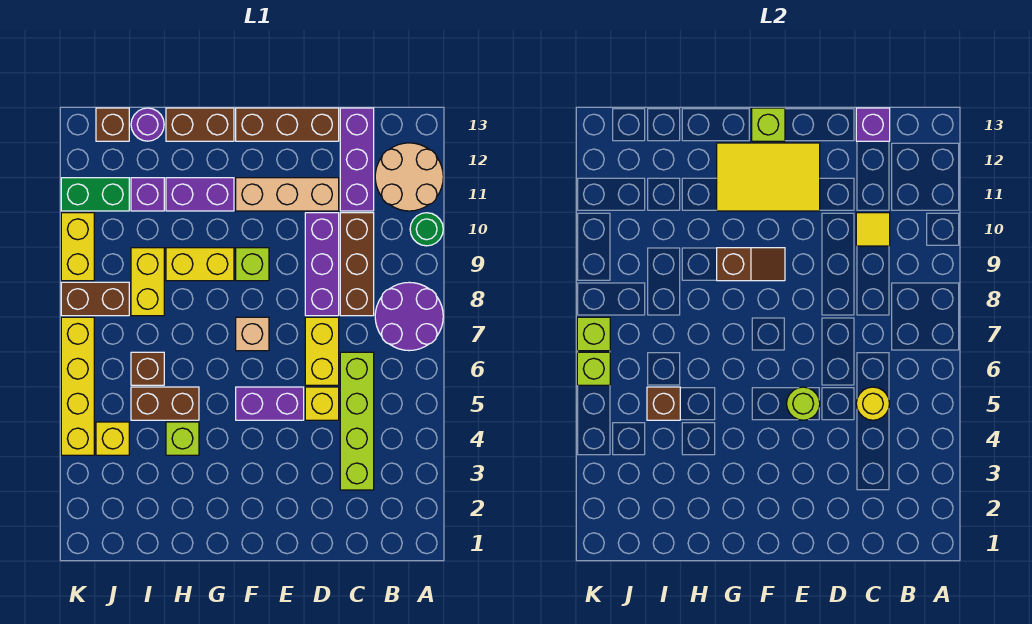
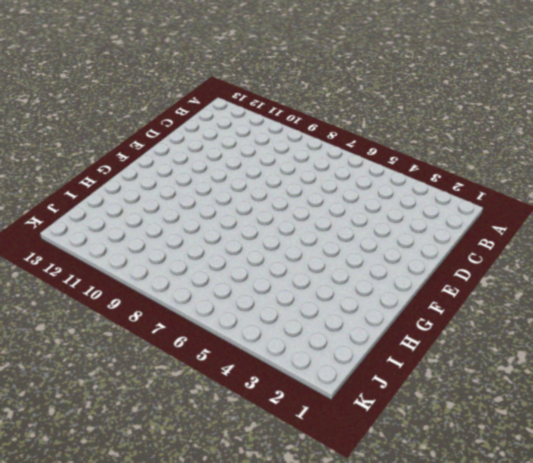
none -> purple 2x2 round brick [375,282,443,351]
none -> green 1x1 round brick [410,213,443,246]
none -> tan 2x2 round brick [375,143,443,211]
none -> lime 1x4 brick [340,352,374,490]

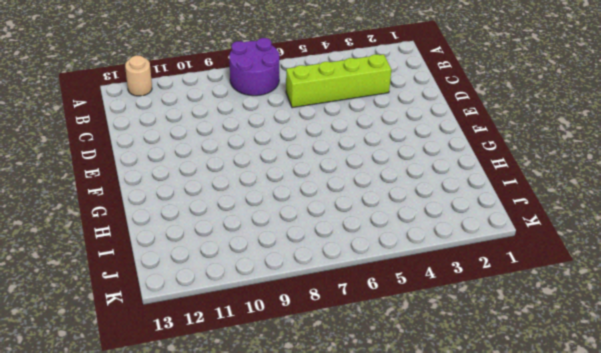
tan 1x1 round brick [125,55,152,96] -> tan 2x2 round brick [375,143,443,211]
none -> green 1x1 round brick [410,213,443,246]
none -> brown 1x3 brick [340,213,374,316]
none -> purple 1x3 brick [340,108,374,211]
none -> yellow 1x1 brick [305,387,339,420]

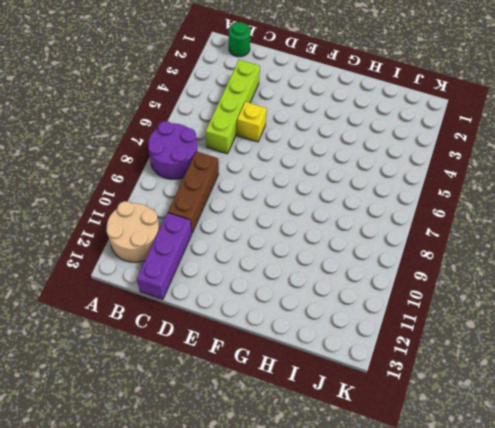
green 1x1 round brick [229,22,250,57] -> green 1x1 round brick moved to [410,213,443,246]
none -> yellow 1x2 brick [305,317,339,385]
none -> purple 1x3 brick [305,213,339,316]
none -> tan 1x3 brick [236,178,339,211]
none -> brown 1x3 brick [236,108,339,141]

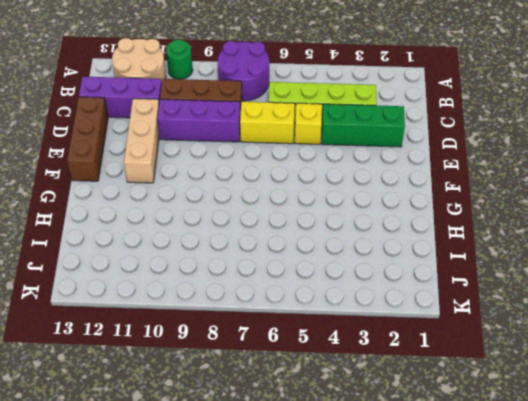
green 1x3 brick [322,104,405,147] -> none
none -> purple 1x2 brick [236,387,304,420]
none -> tan 1x1 brick [236,317,269,351]
none -> lime 1x1 brick [236,248,269,281]
none -> yellow 1x2 brick [166,248,234,281]

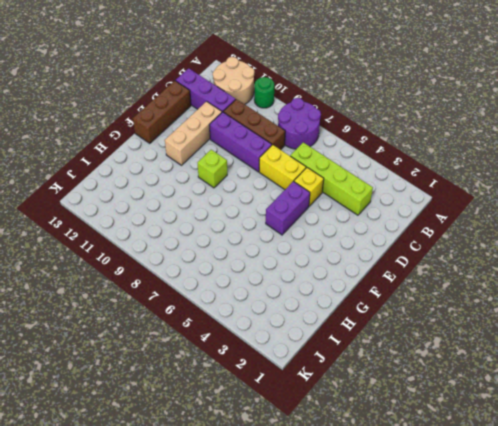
none -> tan 1x1 brick [236,317,269,351]
none -> yellow 1x2 brick [166,248,234,281]
none -> purple 1x2 brick [166,178,234,211]
none -> brown 1x2 brick [166,108,234,141]

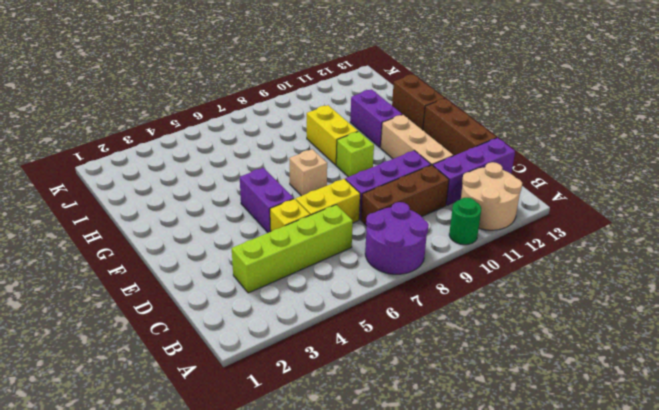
none -> lime 1x1 brick [166,422,199,455]
none -> brown 1x2 brick [131,387,199,420]
none -> brown 1x1 brick [131,352,164,385]
none -> yellow 1x2 brick [131,248,164,316]

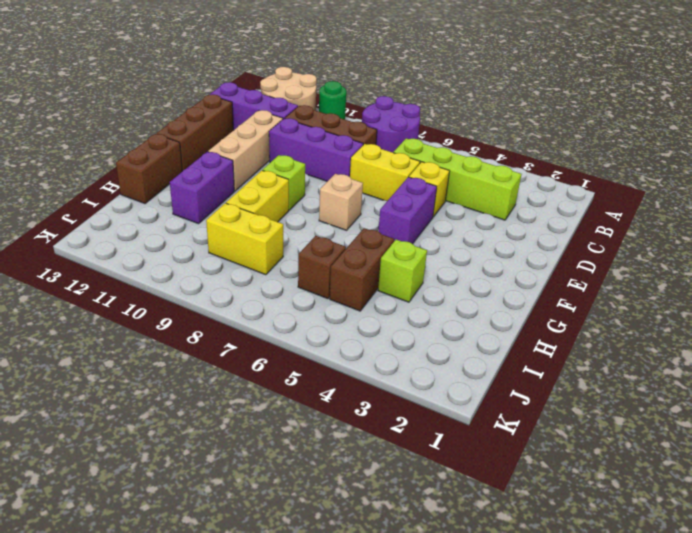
none -> purple 1x1 brick [131,178,164,211]
none -> purple 1x1 round brick [131,108,164,141]
none -> yellow 1x1 brick [96,422,129,455]
none -> brown 1x2 brick [61,282,129,316]

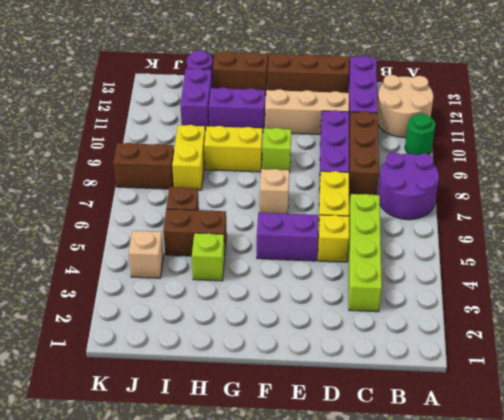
purple 1x2 brick [181,68,212,130] -> purple 1x1 brick [131,178,164,211]
tan 1x1 brick [129,231,164,278] -> yellow 1x1 brick [96,422,129,455]
none -> green 1x2 brick [61,178,129,211]
none -> brown 1x1 brick [96,108,129,141]
none -> yellow 1x4 brick [61,317,94,455]
none -> yellow 1x2 brick [61,213,94,281]

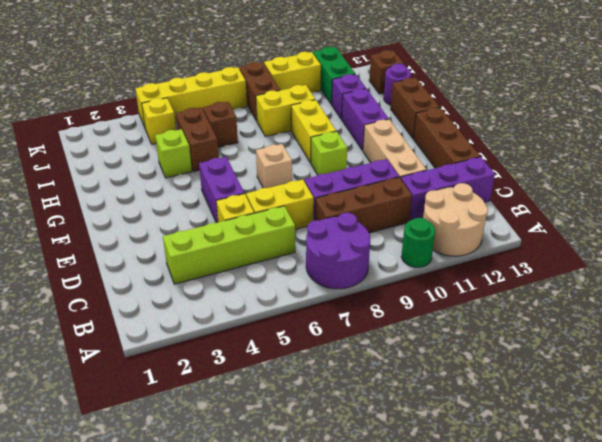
none -> yellow 1x1 round brick [856,387,890,420]
none -> yellow 1x1 tile [856,213,890,246]
none -> purple 1x1 brick [856,108,890,141]
none -> lime 1x1 round brick [787,387,820,420]

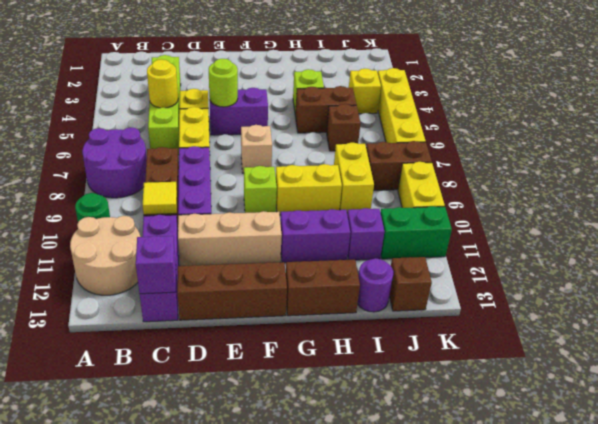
none -> yellow 2x3 tile [717,143,820,211]
none -> brown 1x2 slope [717,248,785,281]
none -> lime 1x1 brick [752,108,785,141]
none -> brown 1x1 brick [647,387,680,420]

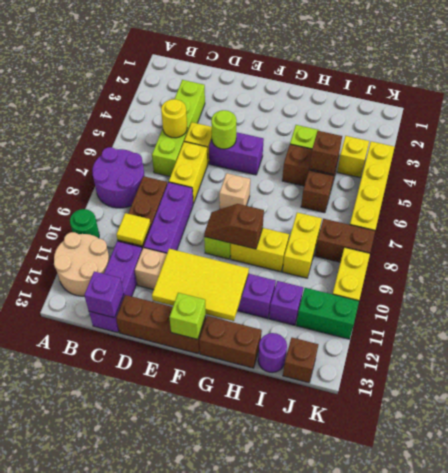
none -> lime 1x1 brick [577,352,610,385]
none -> lime 1x1 brick [577,317,610,351]

